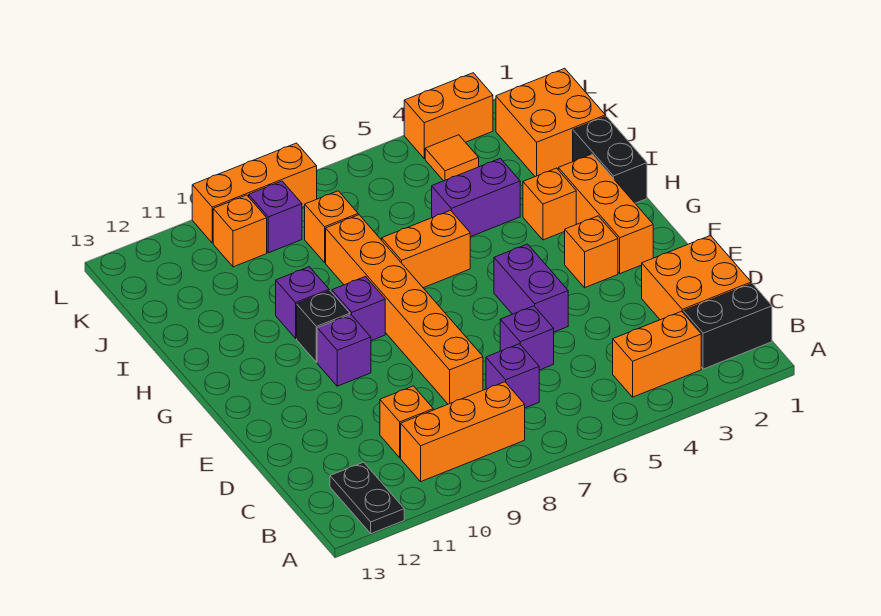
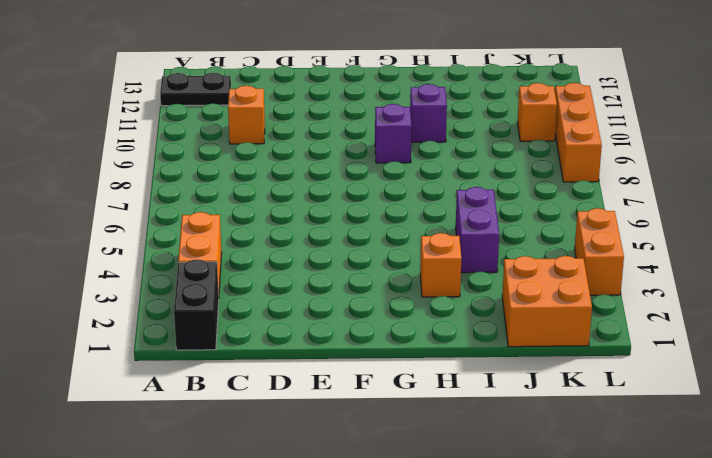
none -> orange 1x3 brick [401,382,525,481]
none -> orange 2x2 brick [642,236,751,320]
none -> purple 1x1 brick [486,344,539,408]

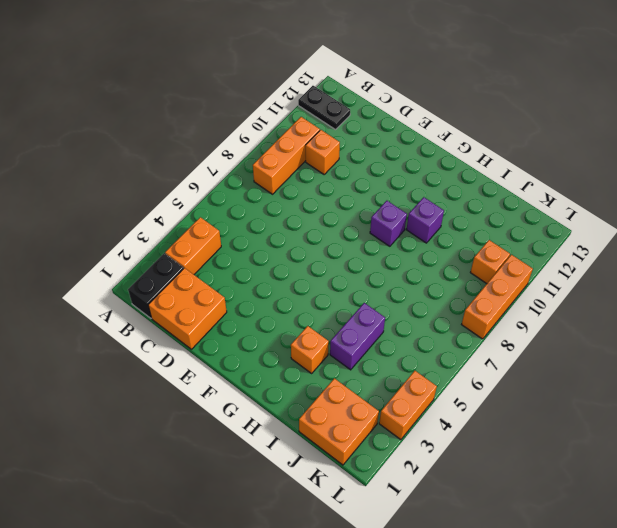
none -> purple 1x1 brick [486,344,539,408]
none -> purple 1x1 brick [500,306,554,370]
none -> orange 1x6 brick [326,215,483,404]

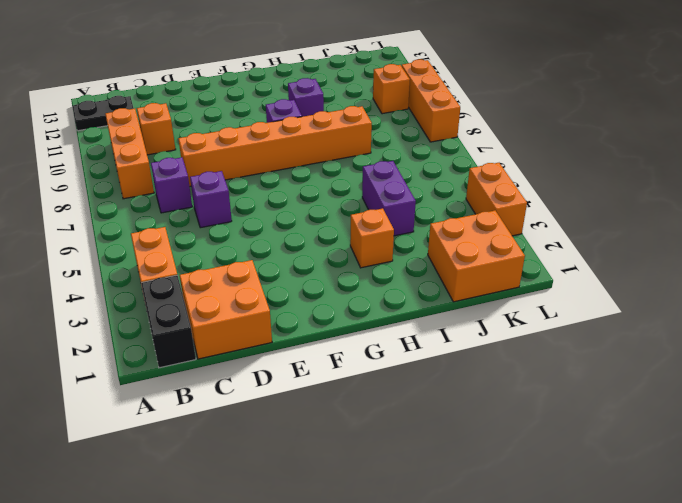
none -> purple 1x2 brick [494,244,568,332]
none -> orange 1x3 brick [558,154,653,274]
none -> orange 1x1 brick [565,216,618,288]

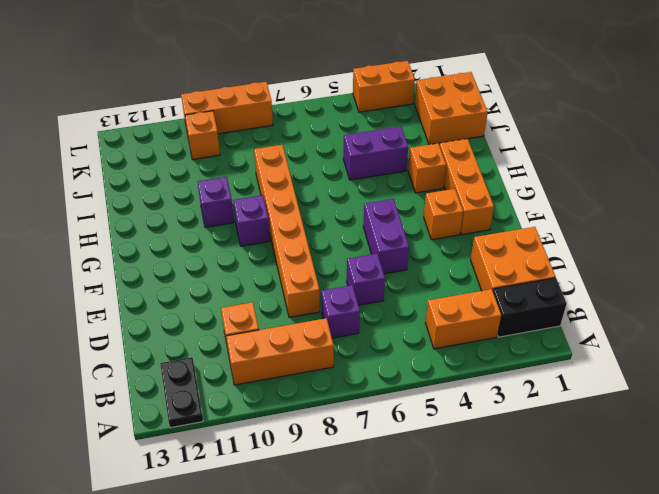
none -> purple 1x1 brick [317,315,371,386]
none -> black 1x1 brick [297,291,350,362]
none -> black 1x2 brick [573,116,647,203]

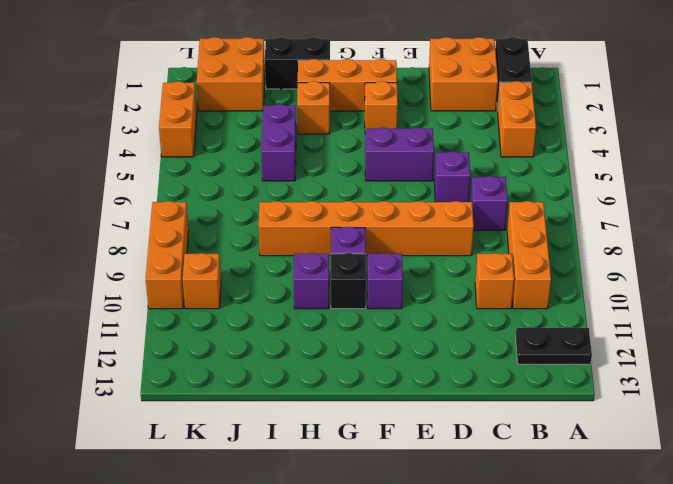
none -> orange 1x2 brick [382,211,470,288]
none -> orange 1x1 brick [305,191,358,262]
none -> orange 1x1 tile [425,135,479,181]

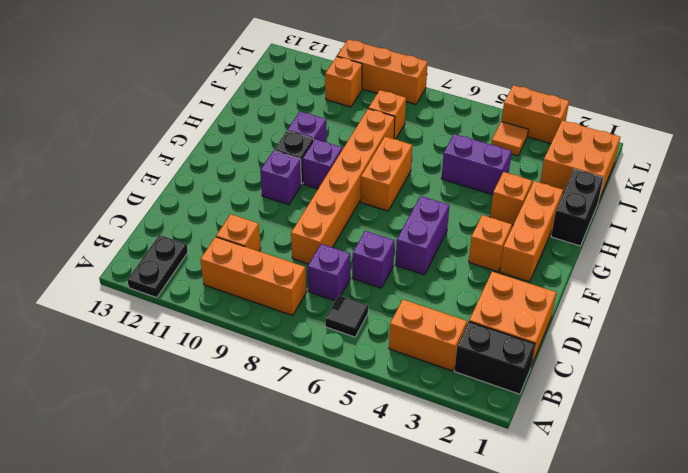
black 1x1 tile [325,295,368,337] -> none
orange 1x2 brick [361,137,412,211] -> orange 1x2 brick turned to [382,211,470,288]
none -> purple 1x1 brick [249,181,302,253]

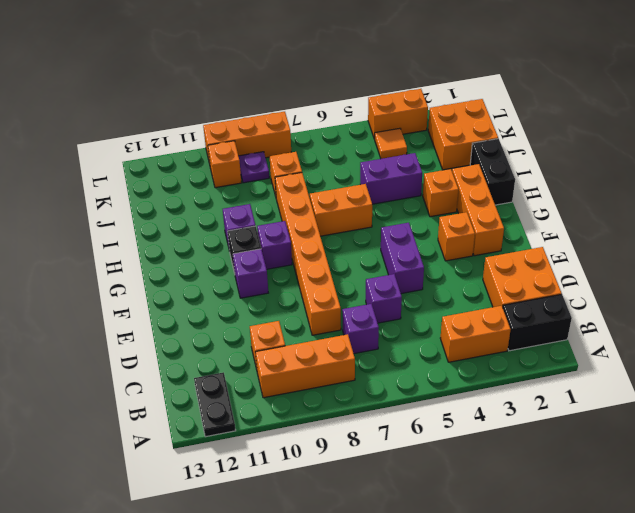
purple 1x1 plate [239,152,269,183] -> purple 1x1 brick [249,181,302,253]

